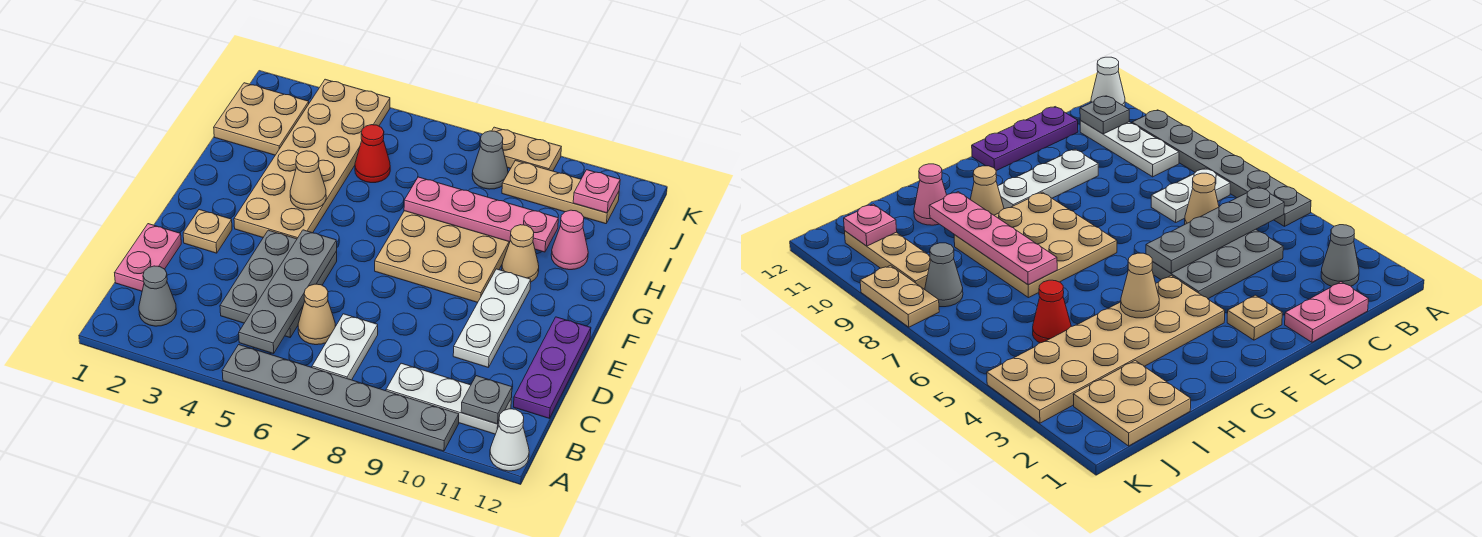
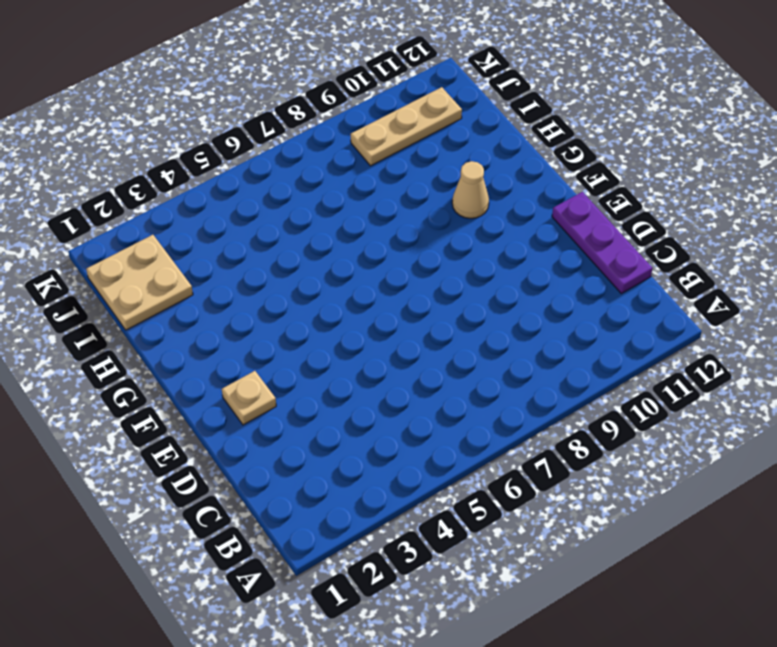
none -> grey 1x6 plate [222,345,459,451]
none -> white 1x1 cone [490,409,529,471]
none -> grey 1x1 cone [139,266,176,326]

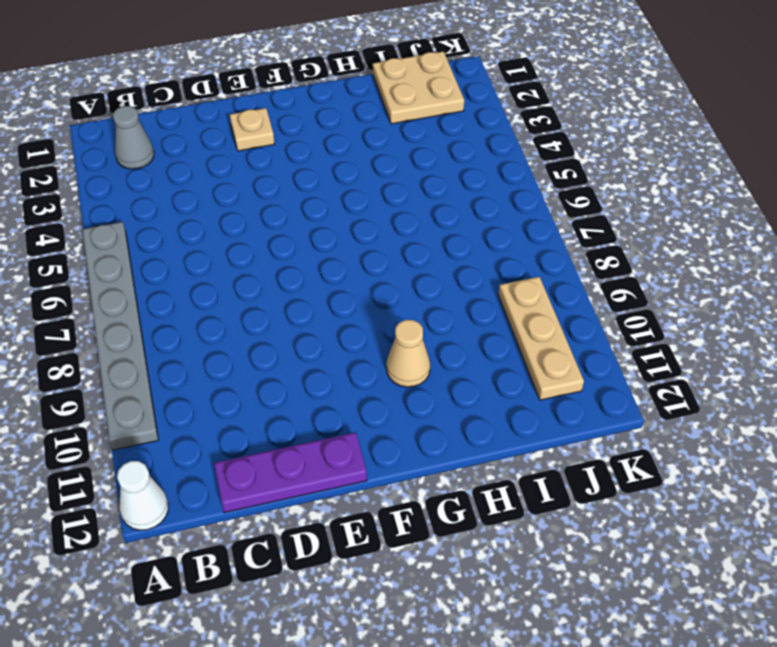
none -> white 1x2 plate [312,314,378,380]
none -> white 1x3 plate [386,363,511,434]
none -> pink 1x2 plate [115,224,181,291]

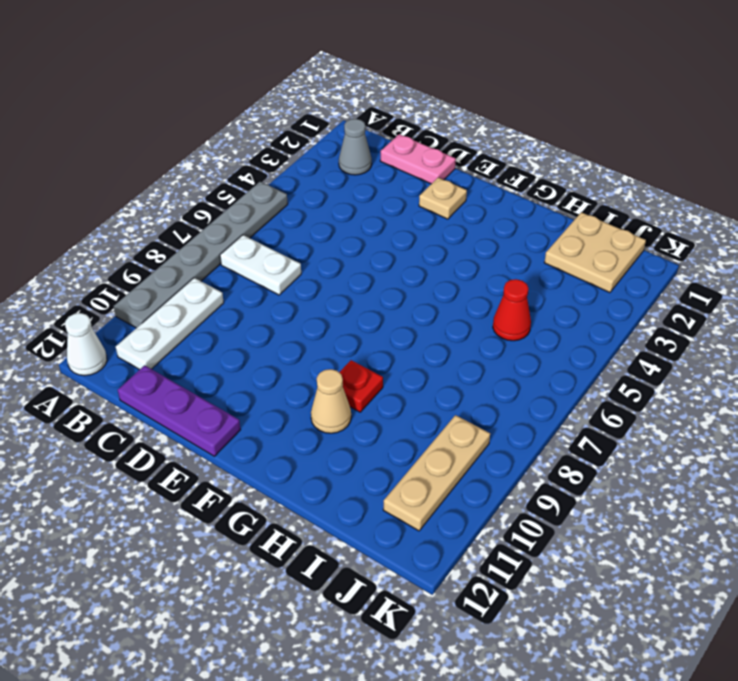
red 1x1 plate [339,360,383,412] -> tan 3x3 plate [375,211,510,302]
none -> grey 2x3 plate [220,230,337,337]
none -> tan 1x1 cone [298,284,335,345]
none -> white 1x3 plate [453,269,531,368]

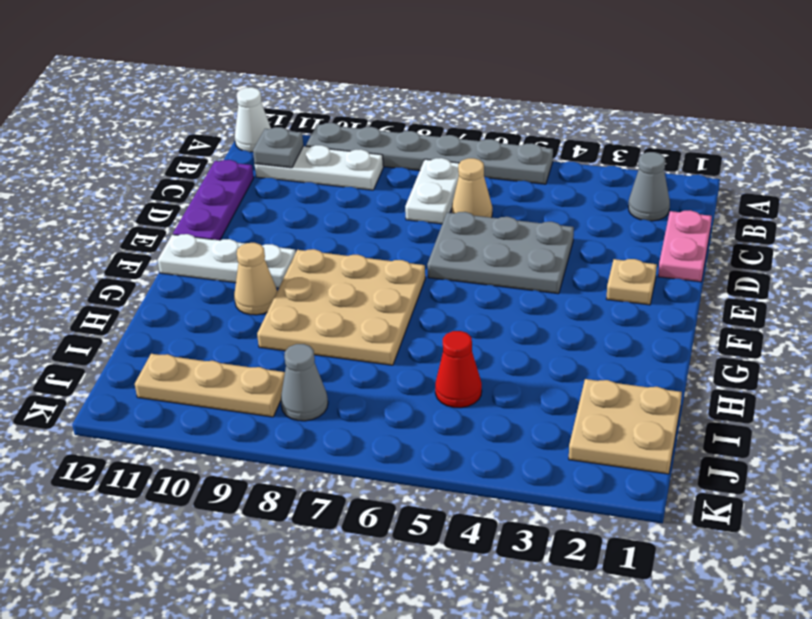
grey 2x3 plate [427,212,574,294] -> grey 2x3 plate turned to [220,230,337,337]
white 1x3 plate [158,234,296,288] -> white 1x3 plate turned to [453,269,531,368]
none -> tan 2x6 plate [234,79,390,239]
none -> pink 1x1 cone [551,210,588,270]
none -> tan 1x2 plate [492,127,561,171]

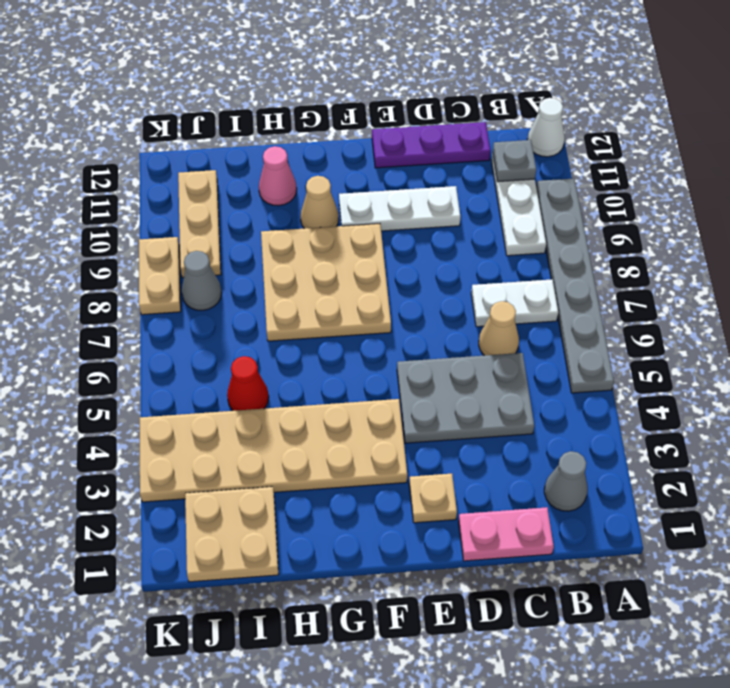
none -> grey 1x4 plate [239,230,337,354]
none -> tan 1x1 cone [290,151,326,210]
none -> pink 1x4 plate [404,177,558,252]

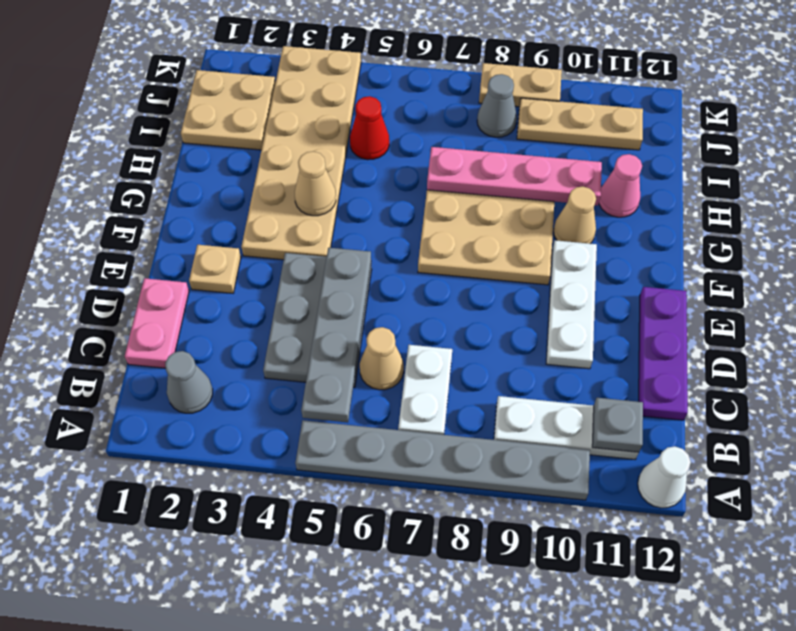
none -> pink 1x1 plate [573,170,620,213]

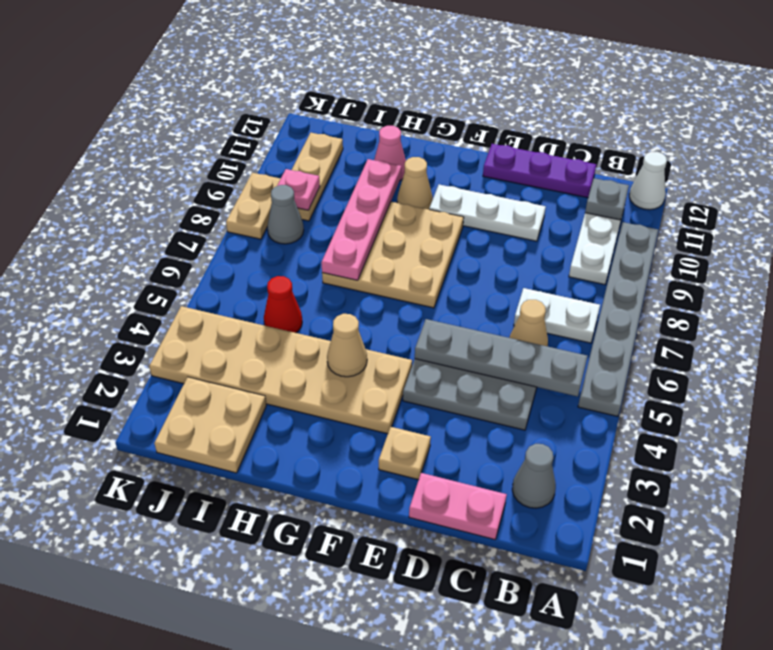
pink 1x1 plate [277,169,320,210] -> pink 1x1 plate moved to [573,170,620,213]

